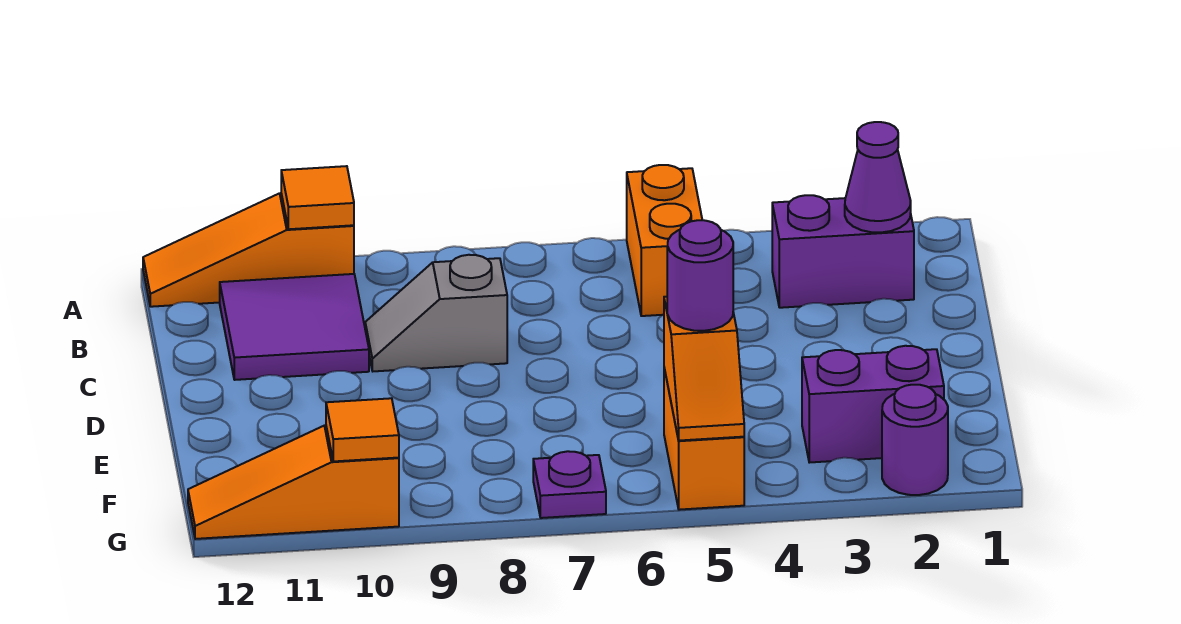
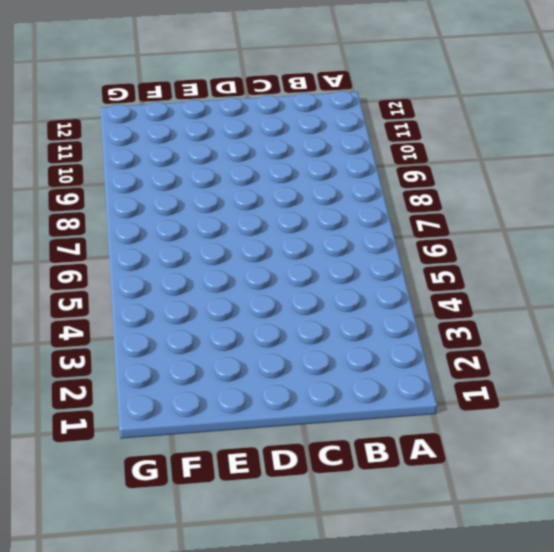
none -> orange 1x2 brick [627,165,702,316]
none -> orange 1x3 slope [143,193,354,307]
none -> purple 1x2 brick [772,195,914,308]

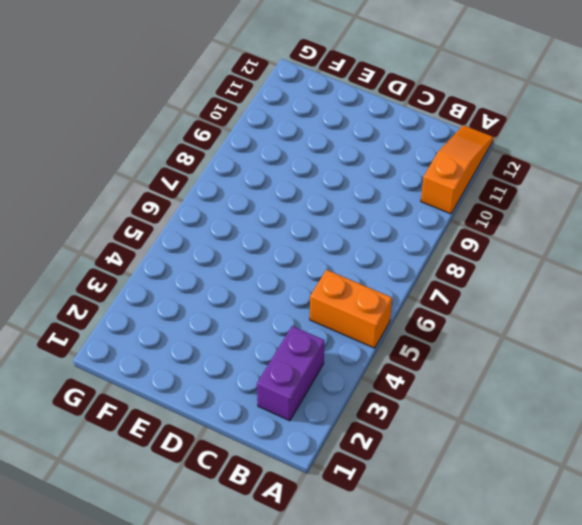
none -> purple 2x2 tile [220,274,369,380]
none -> grey 1x2 slope [365,255,507,371]
none -> purple 1x2 brick [802,346,944,463]

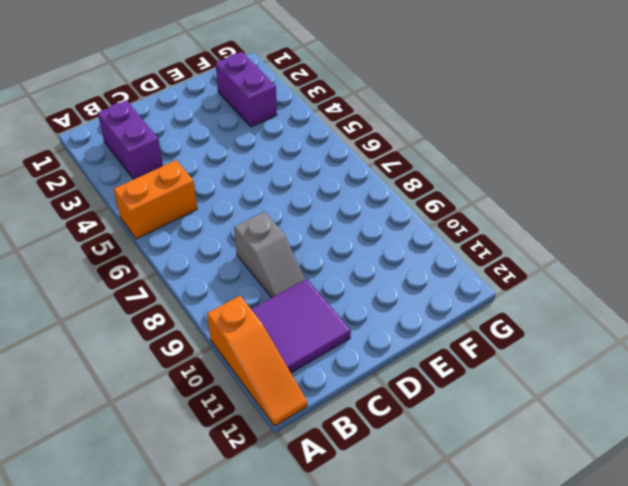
none -> orange 1x2 brick [664,368,744,510]
none -> purple 1x1 round brick [882,385,948,495]
none -> purple 1x1 plate [533,451,606,518]

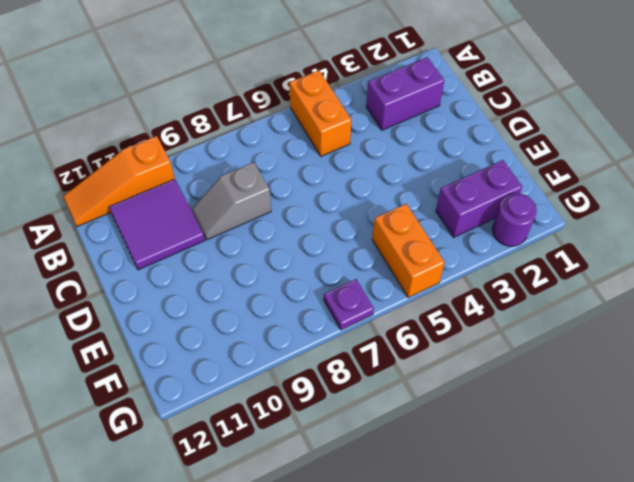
none -> orange 1x3 slope [188,425,399,539]
none -> orange 1x1 tile [281,166,354,229]
none -> purple 1x1 cone [845,122,911,233]

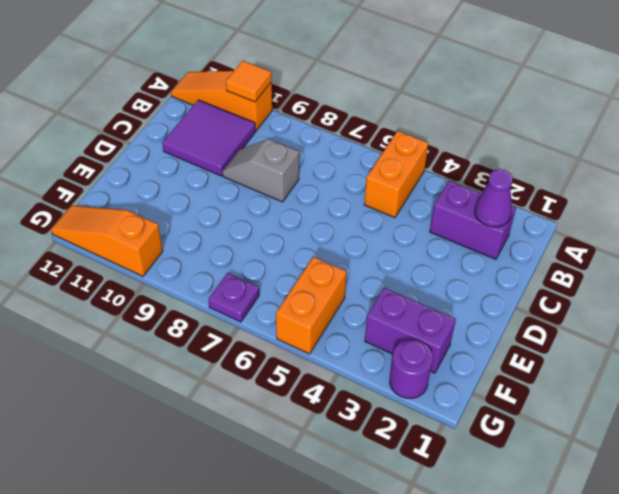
none -> orange 1x2 slope [664,297,744,441]
none -> orange 1x1 tile [326,398,399,461]
none -> purple 1x1 round brick [667,220,733,331]

